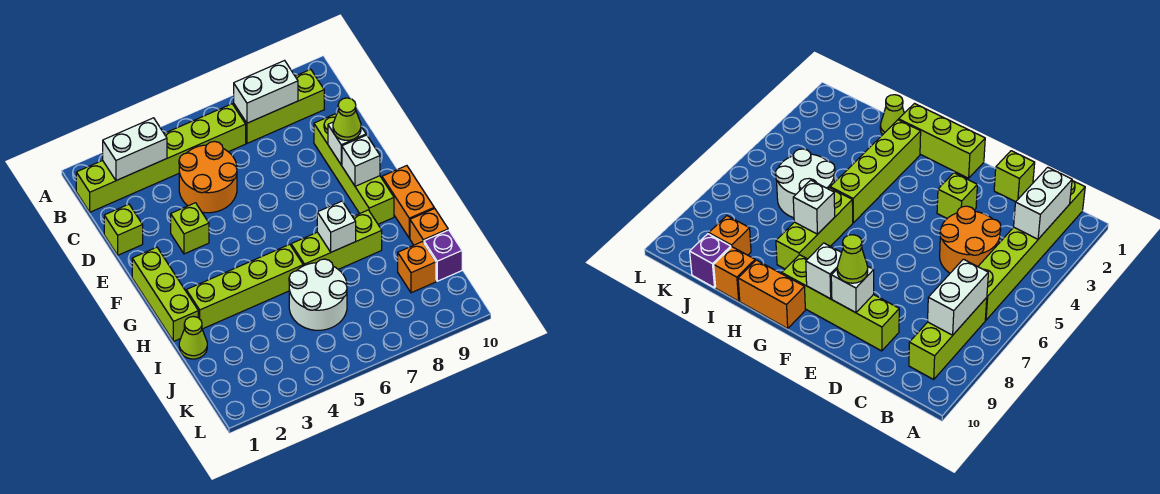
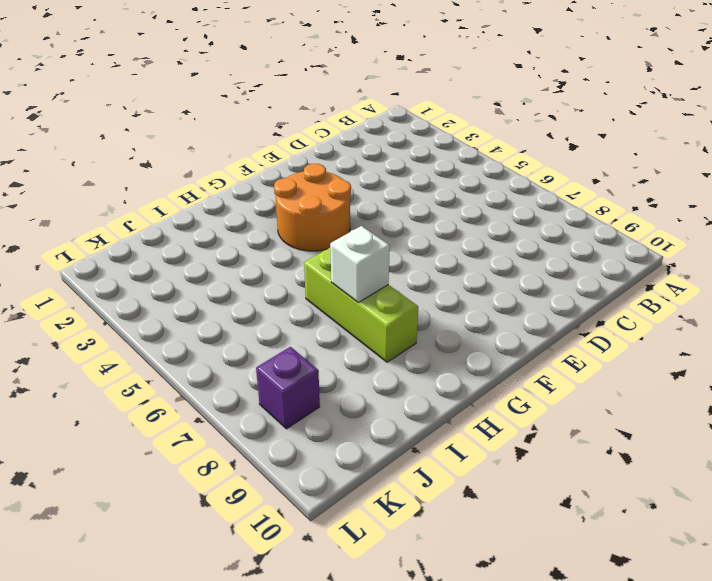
orange 2x2 round brick [274,164,351,251] -> orange 2x2 round brick moved to [179,141,237,213]
purple 1x1 brick [256,347,320,429] -> purple 1x1 brick moved to [424,230,462,281]
none -> lime 1x6 brick [76,104,246,212]
none -> lime 1x3 brick [234,69,324,143]
none -> lime 1x1 brick [104,204,143,255]

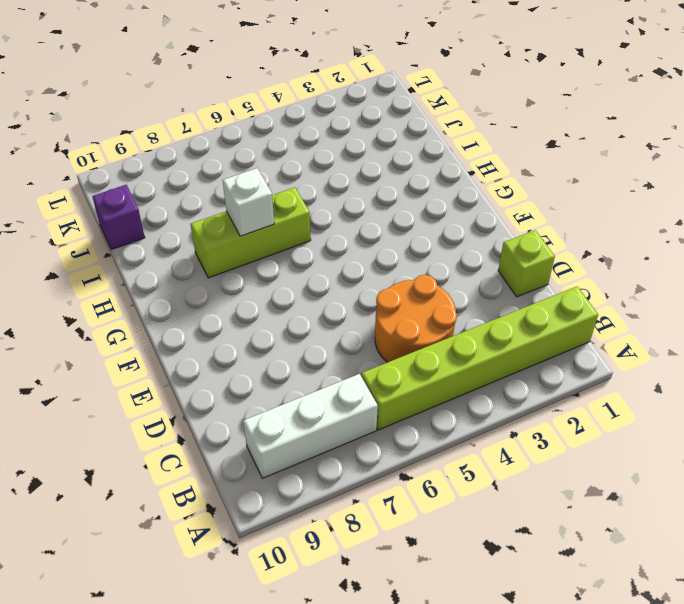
white 1x3 brick [243,374,378,478] -> lime 1x3 brick [234,69,324,143]
none -> lime 1x4 brick [314,113,394,224]
none -> lime 1x1 brick [171,203,209,254]
none -> lime 1x3 brick [132,247,198,342]

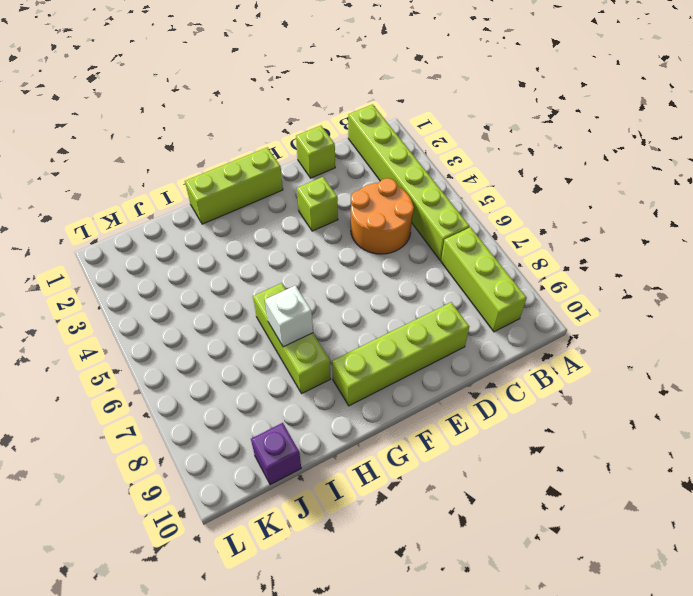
none -> orange 1x2 brick [382,166,434,238]
none -> lime 1x4 brick [186,244,303,329]
none -> lime 1x1 cone [179,317,207,359]

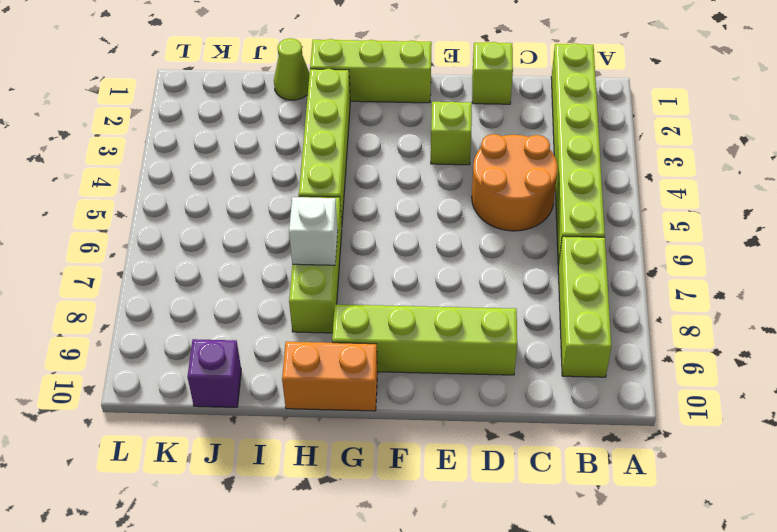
none -> white 2x2 round brick [289,259,347,330]
none -> orange 1x1 brick [410,208,448,245]
none -> orange 1x1 brick [398,242,436,293]

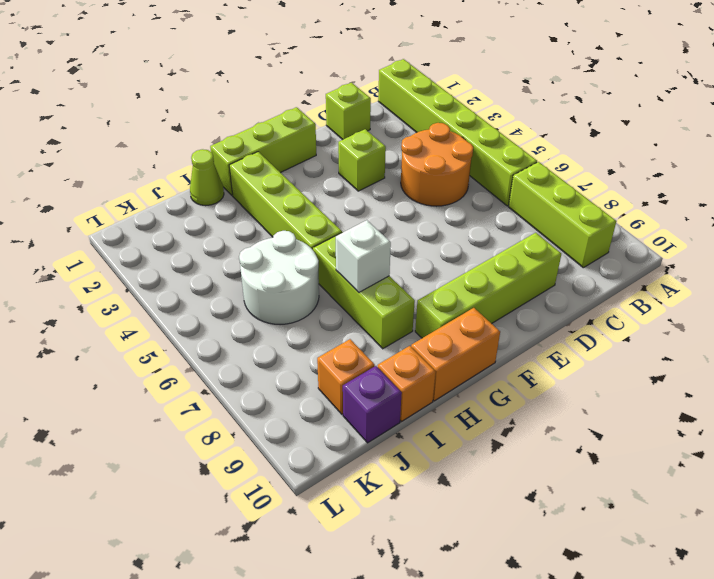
none -> white 1x2 brick [103,118,167,181]
none -> white 1x2 brick [234,61,298,123]
none -> white 1x1 brick [328,122,366,165]

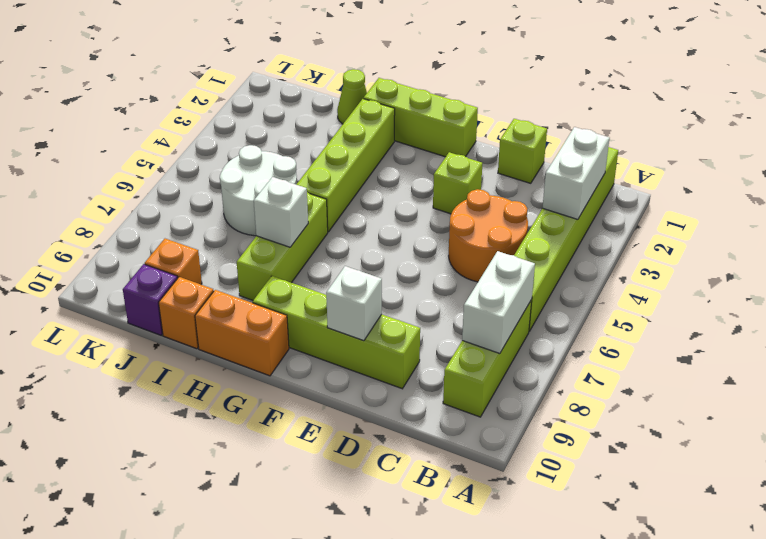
none -> white 1x1 brick [342,135,380,186]
none -> lime 1x1 cone [333,98,361,140]

